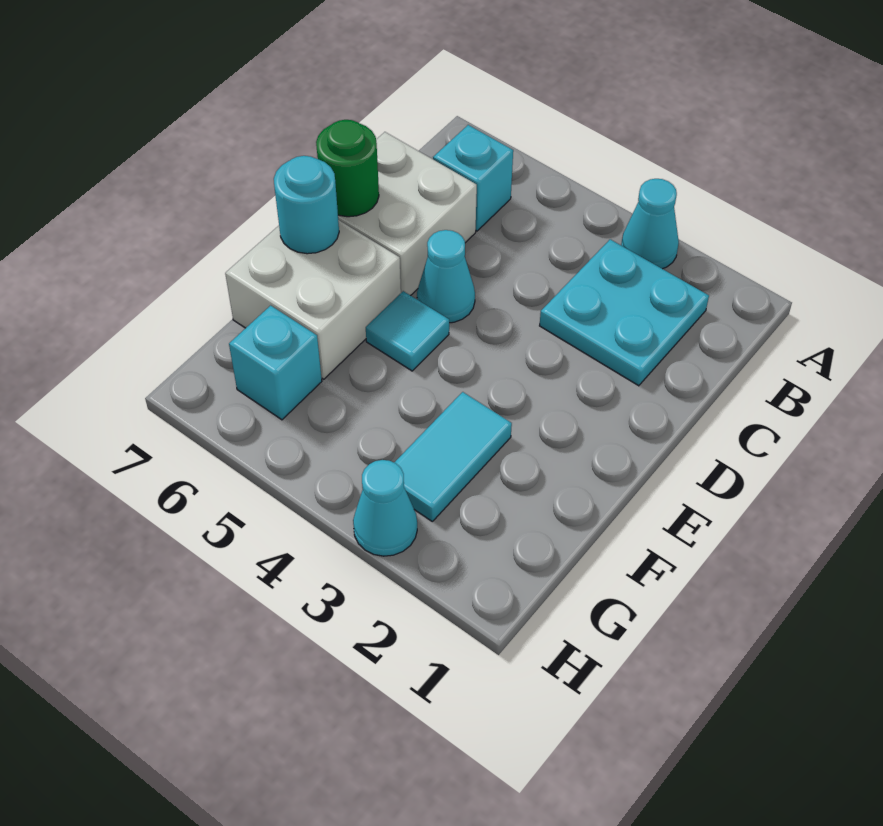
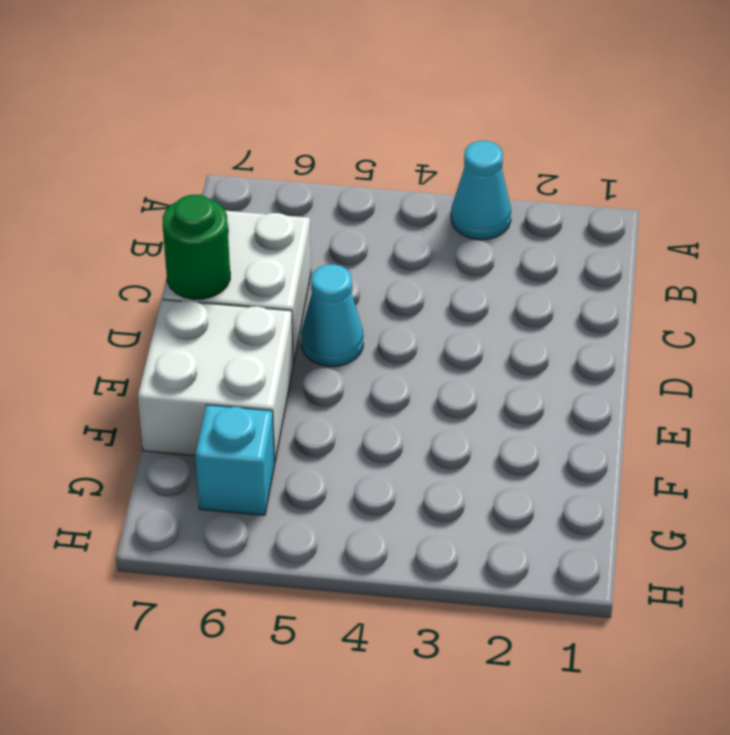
none -> cyan 2x2 plate [540,239,709,386]
none -> cyan 1x1 brick [433,125,513,231]
none -> cyan 1x1 tile [366,291,449,371]

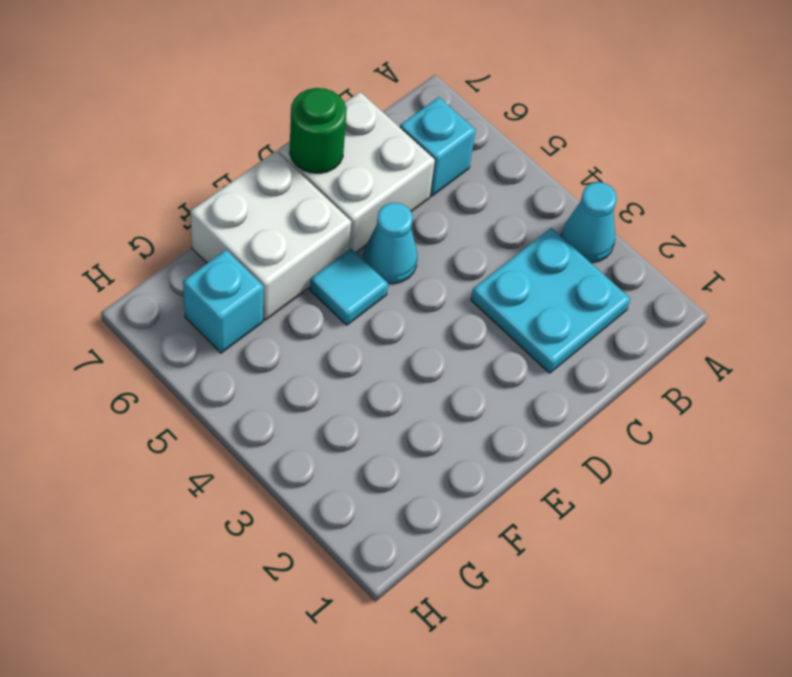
none -> cyan 1x2 tile [394,392,512,521]
none -> cyan 1x1 cone [353,460,417,556]
none -> cyan 1x1 round brick [274,156,339,254]

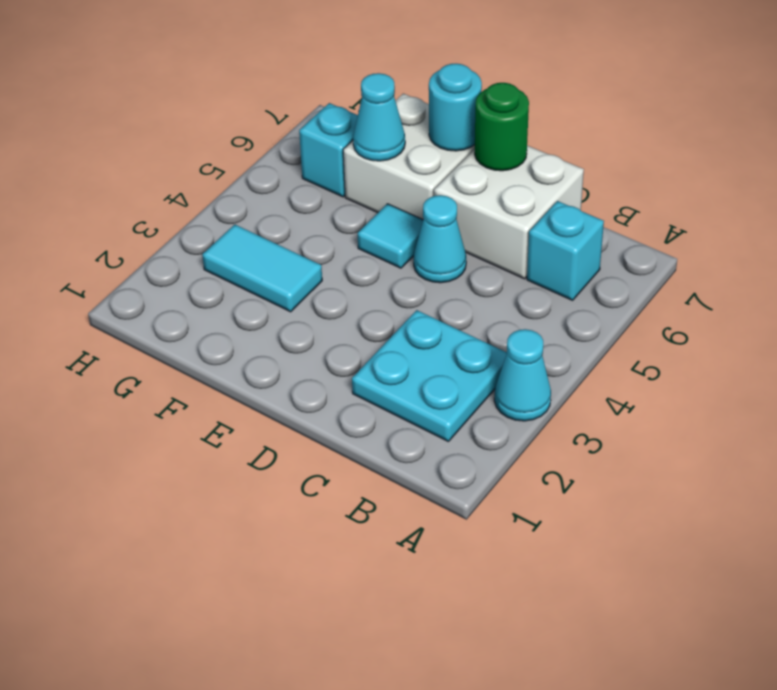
cyan 1x1 cone [353,73,405,161] -> cyan 1x1 cone moved to [353,460,417,556]

